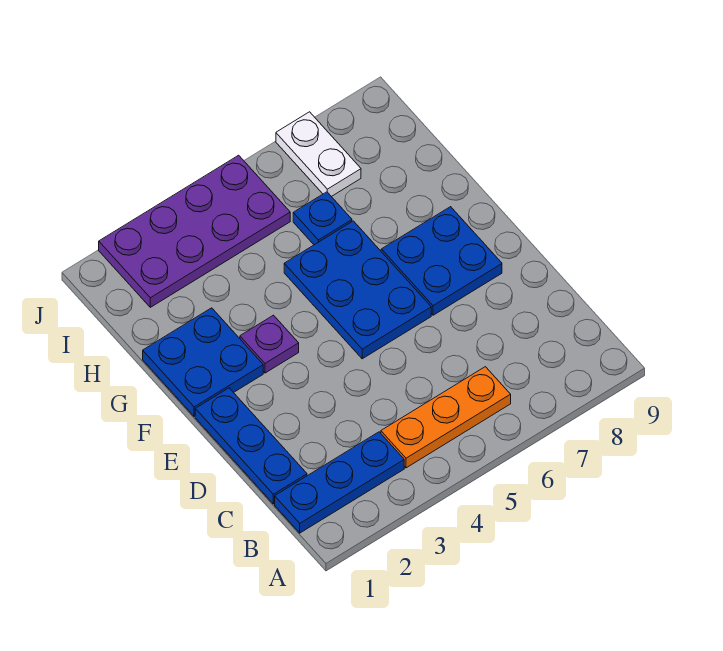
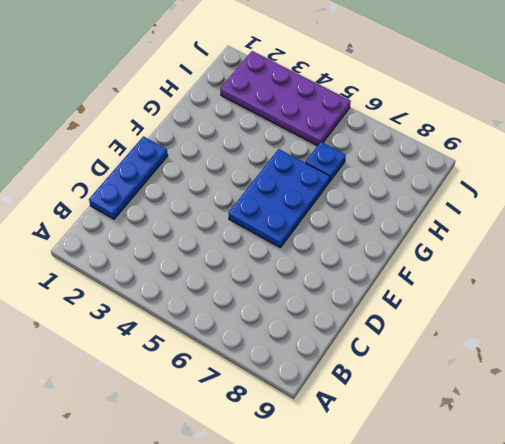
none -> blue 1x3 plate [275,432,404,533]
none -> orange 1x3 plate [381,367,511,468]

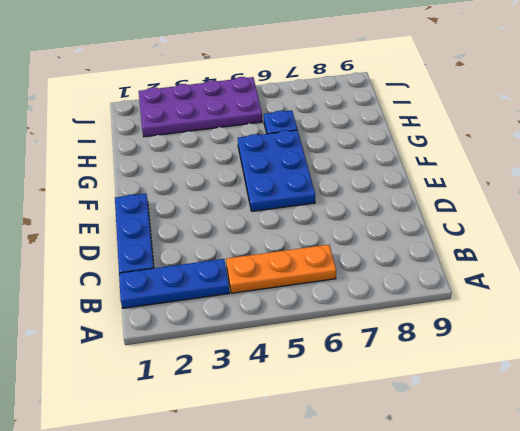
none -> blue 2x2 plate [381,207,502,315]
none -> blue 2x2 plate [143,308,263,417]

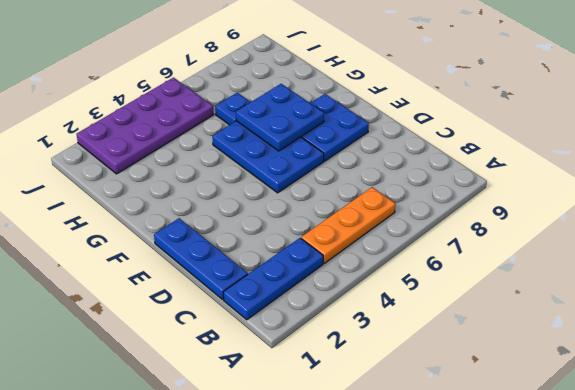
blue 2x2 plate [236,84,324,151] -> blue 2x2 plate moved to [143,308,263,417]
none -> purple 1x1 plate [240,315,299,373]
none -> white 1x2 plate [276,112,361,197]

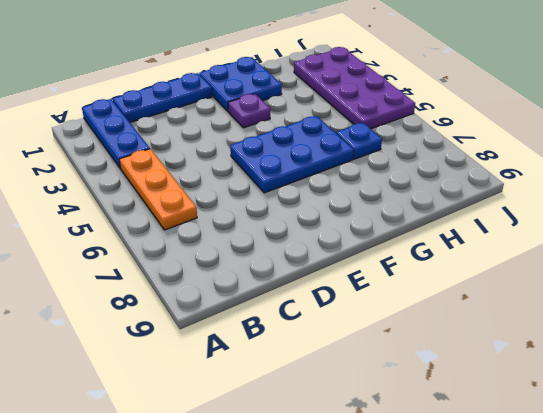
none -> blue 2x2 plate [381,207,502,315]
none -> white 1x2 plate [276,112,361,197]

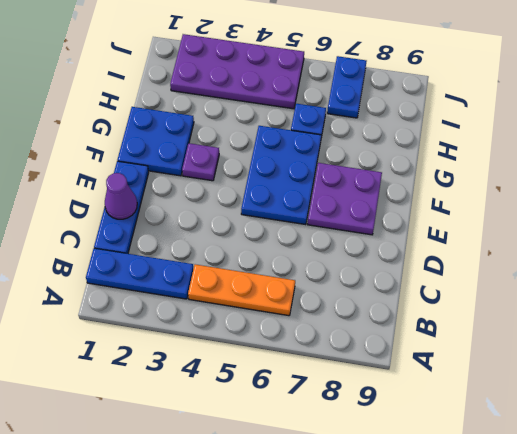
purple 1x1 cone [105,173,137,219] -> none
purple 2x2 plate [308,163,382,235] -> blue 2x2 plate [381,207,502,315]
blue 1x2 plate [327,56,366,118] -> white 1x2 plate [276,112,361,197]

